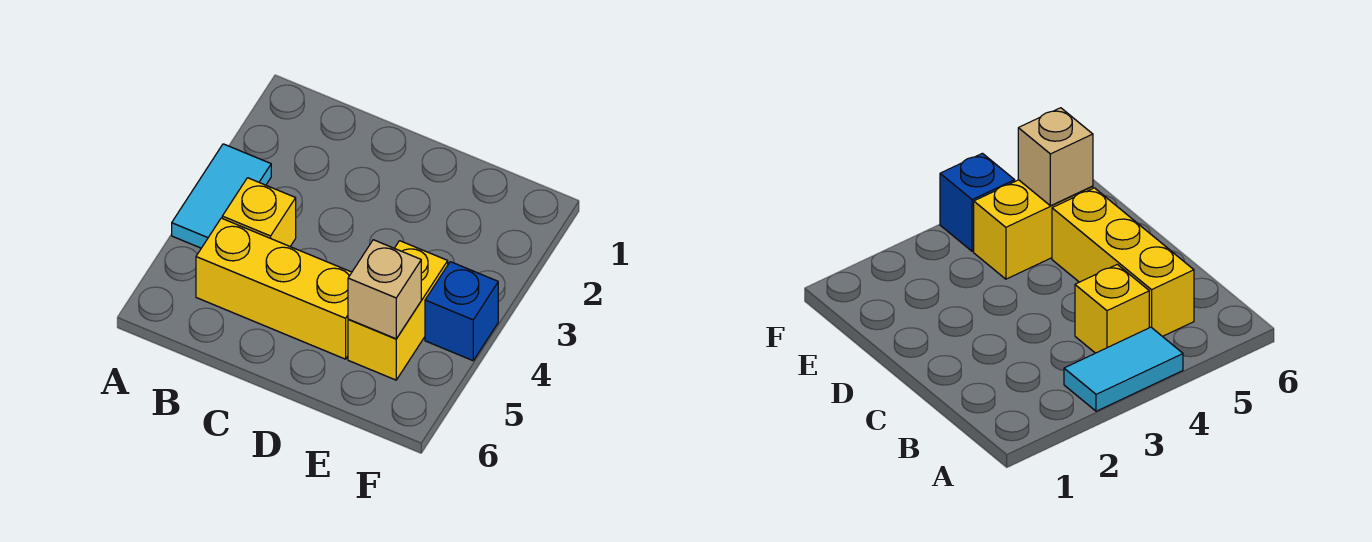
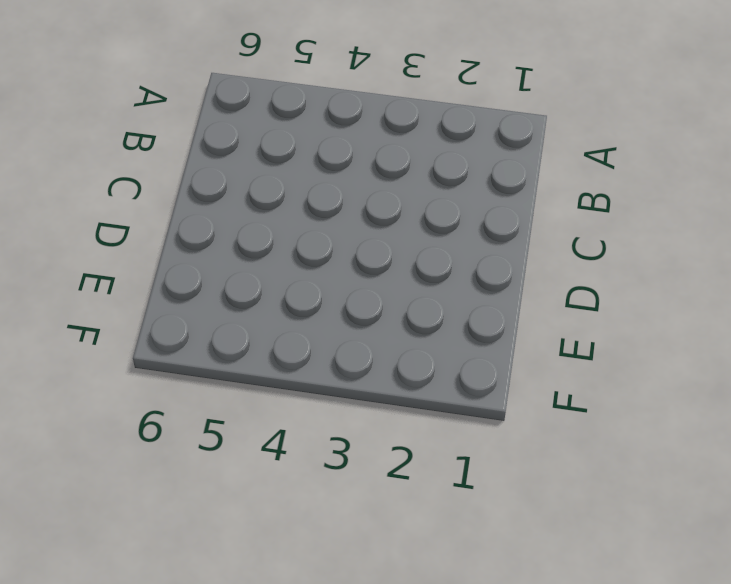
none -> cyan 1x2 tile [172,144,271,248]
none -> yellow 1x1 brick [222,178,296,246]

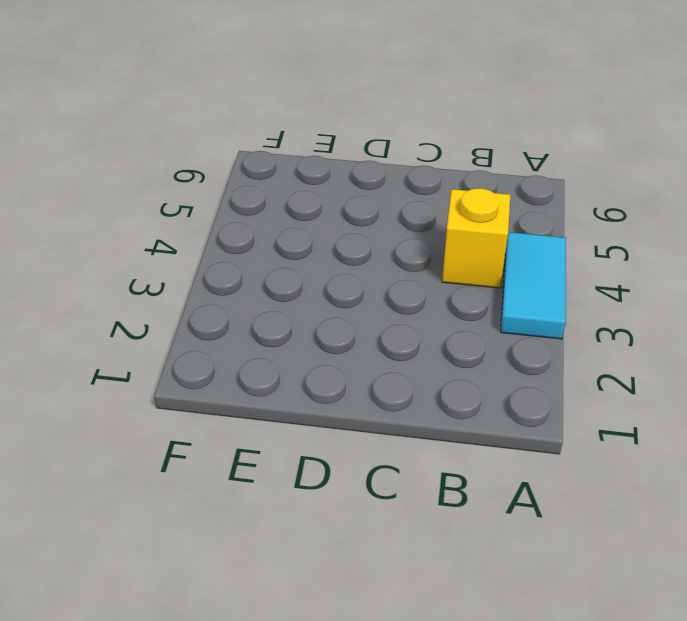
none -> yellow 1x3 brick [196,218,352,359]
none -> yellow 1x2 brick [348,241,448,380]

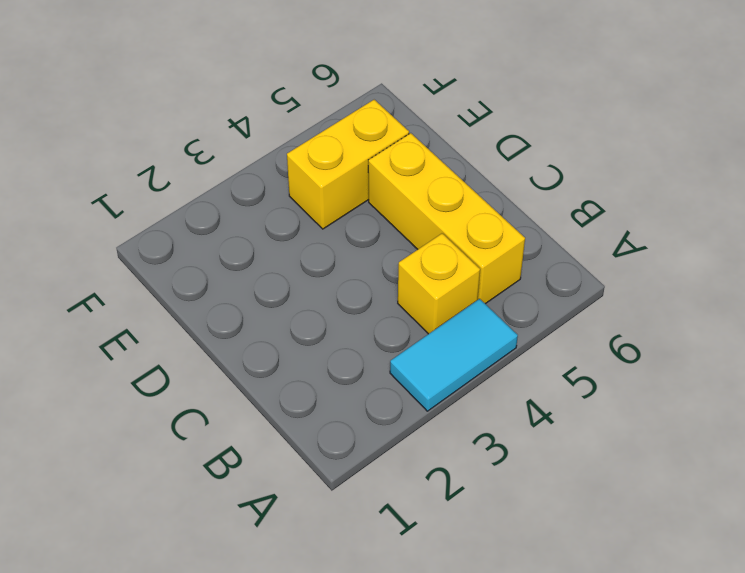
none -> blue 1x1 brick [425,262,498,361]
none -> tan 1x1 brick [348,240,421,339]

